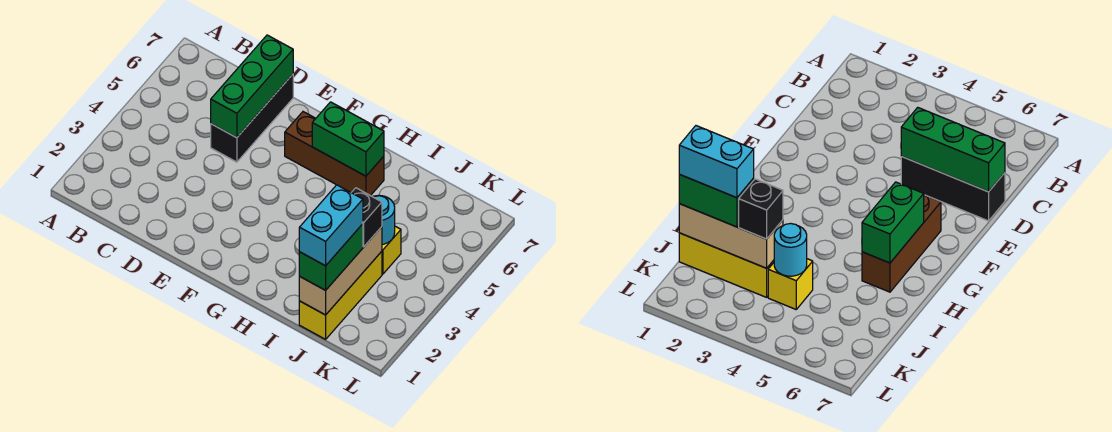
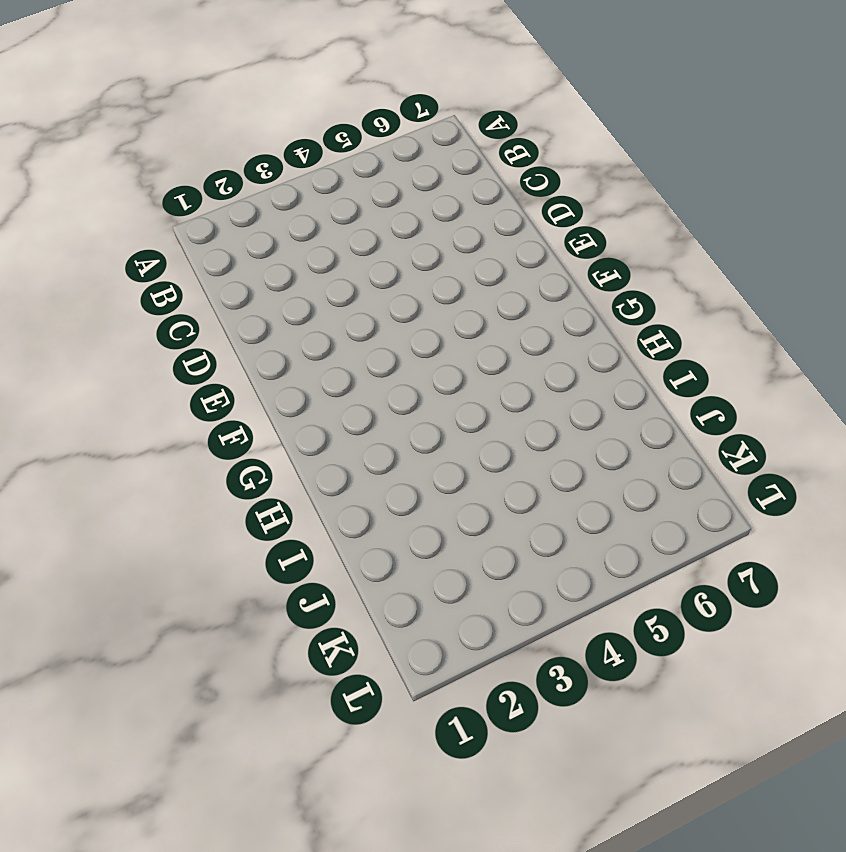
none -> black 1x3 brick [211,74,293,162]
none -> brown 1x3 brick [285,112,384,196]

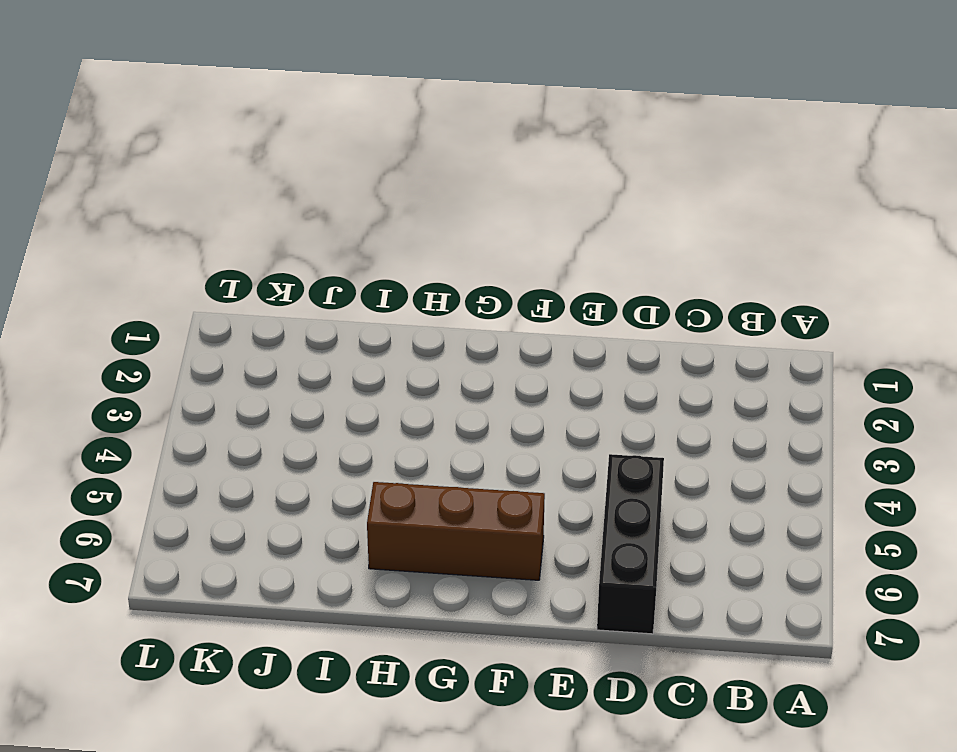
none -> yellow 1x3 brick [299,251,382,339]
none -> yellow 1x1 brick [382,226,401,274]

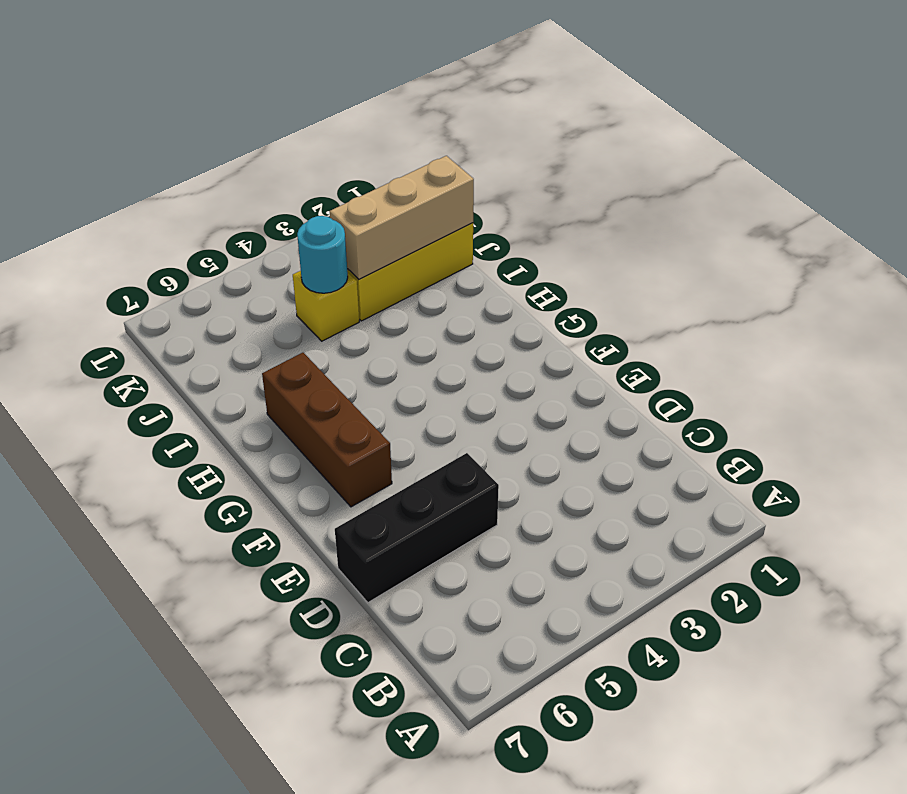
none -> green 1x3 brick [211,35,293,138]
none -> green 1x2 brick [312,102,384,176]

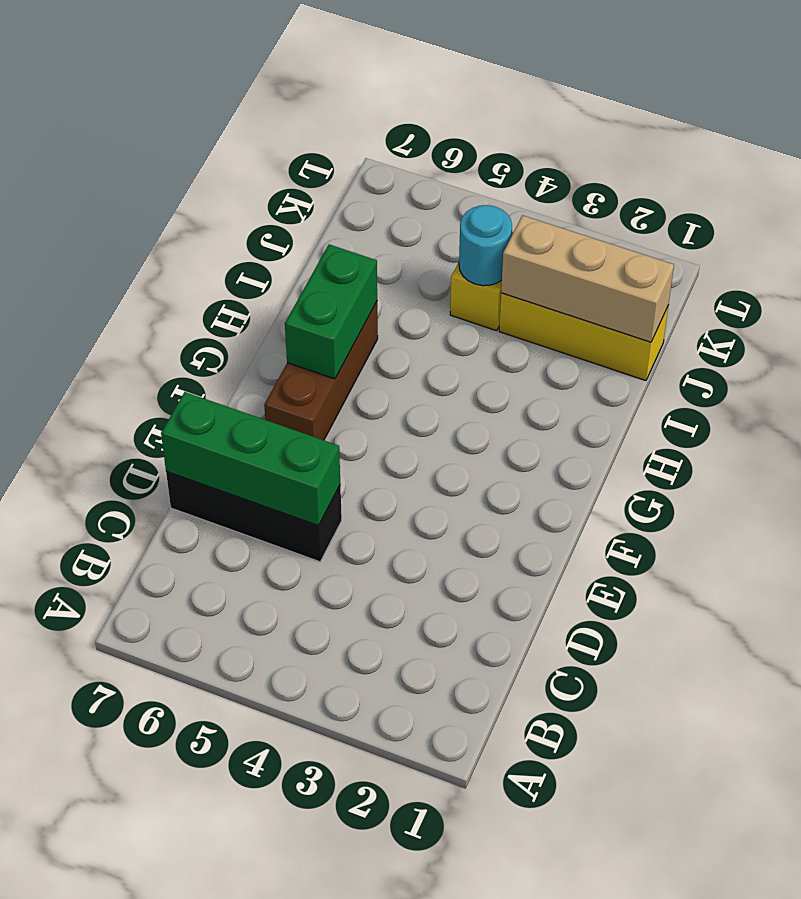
none -> green 1x2 brick [299,224,363,290]
none -> black 1x1 brick [351,188,382,247]

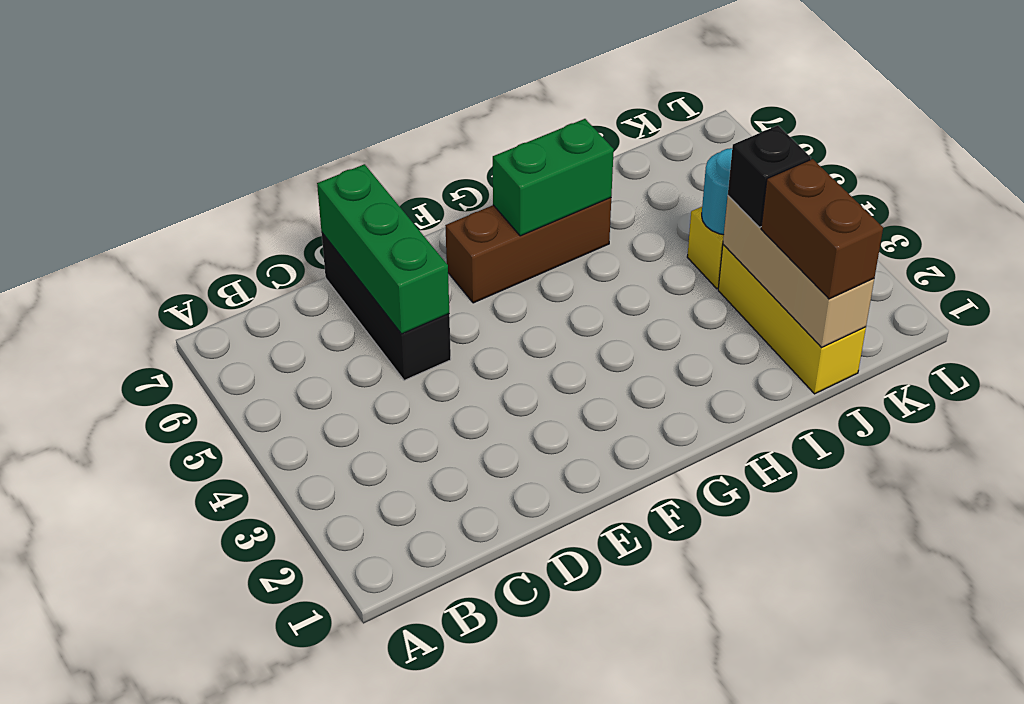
brown 1x2 brick [761,159,883,299] -> green 1x2 brick [299,224,363,290]
none -> cyan 1x2 brick [299,185,363,266]

